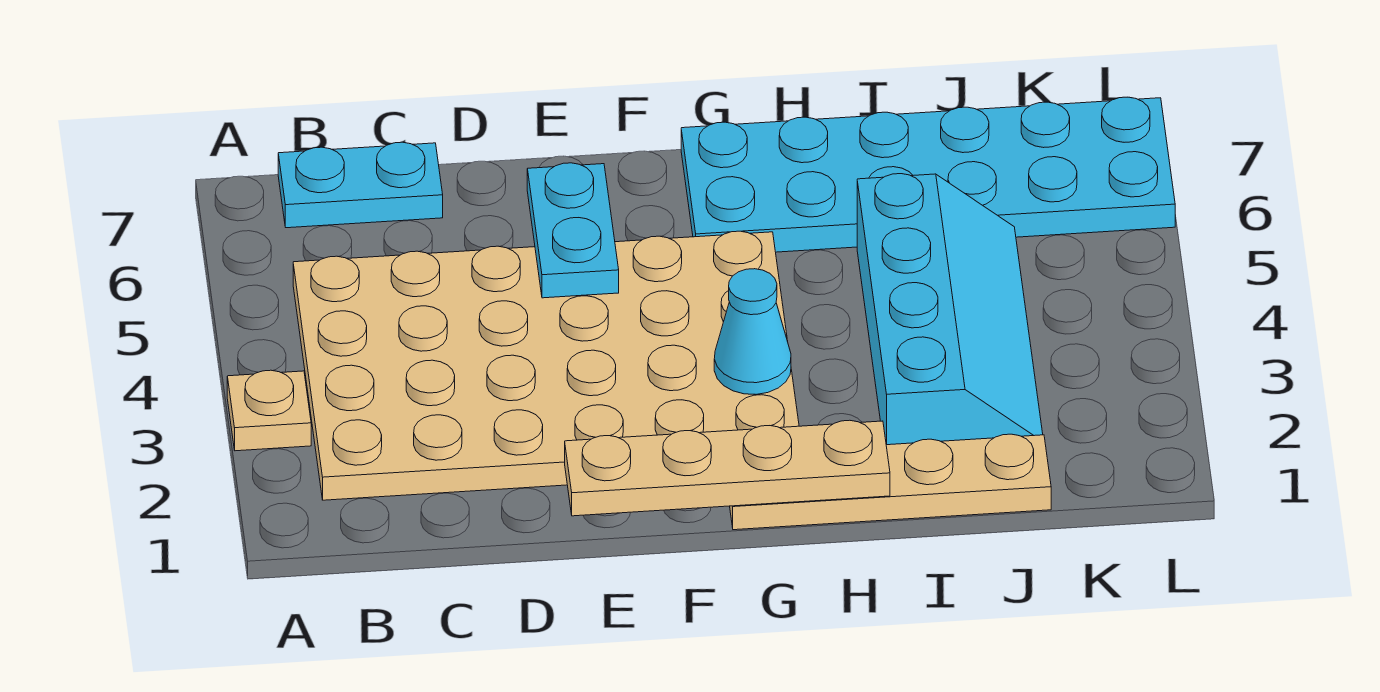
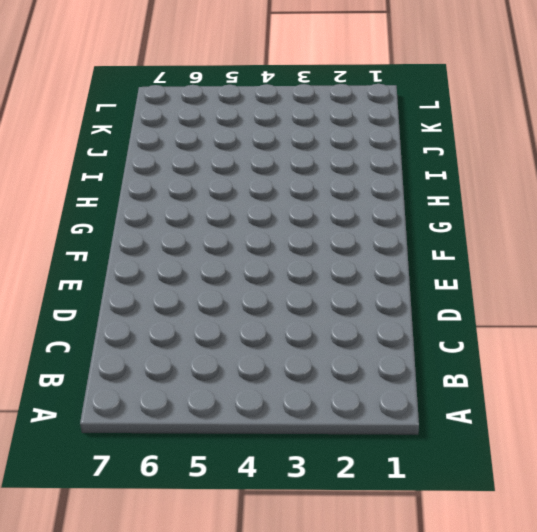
none -> tan 1x1 plate [227,370,311,451]
none -> tan 4x6 plate [293,231,799,500]

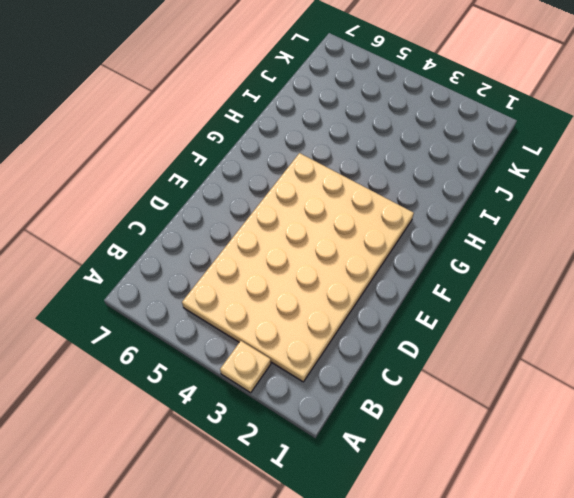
none -> cyan 1x2 plate [278,142,443,228]
none -> tan 1x4 plate [730,434,1051,530]

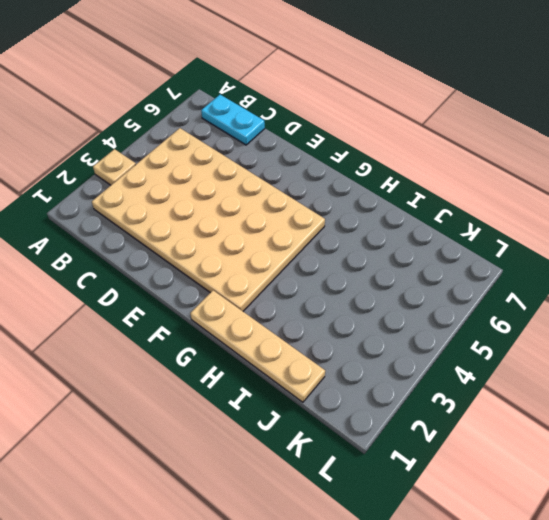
none -> cyan 2x6 plate [681,97,1175,252]
none -> cyan 2x4 slope [857,174,1043,445]

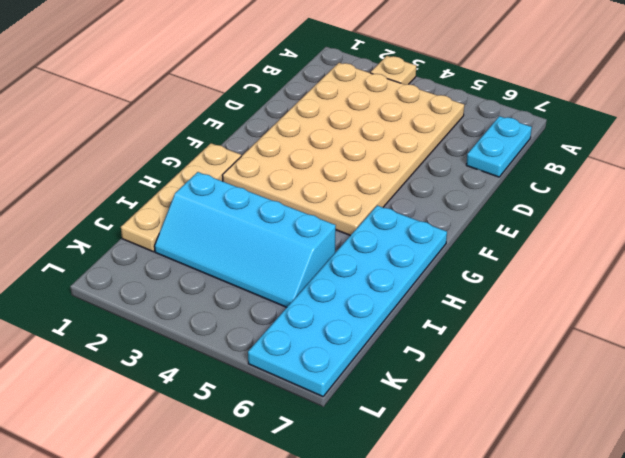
none -> tan 1x4 plate [565,420,890,516]
none -> cyan 1x2 plate [527,163,619,298]

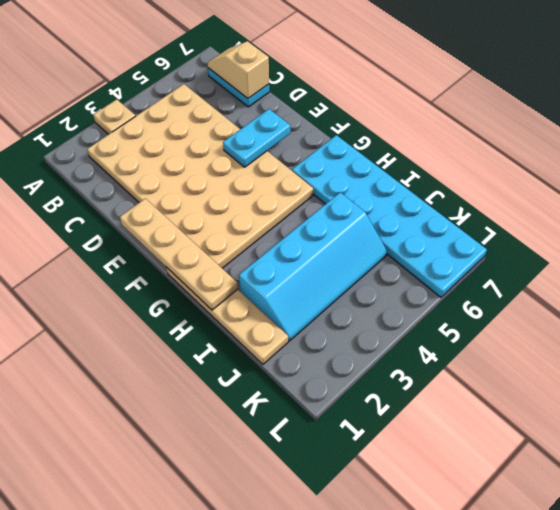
tan 1x2 slope [207,41,269,98] -> none
none -> cyan 1x1 cone [714,269,791,394]

